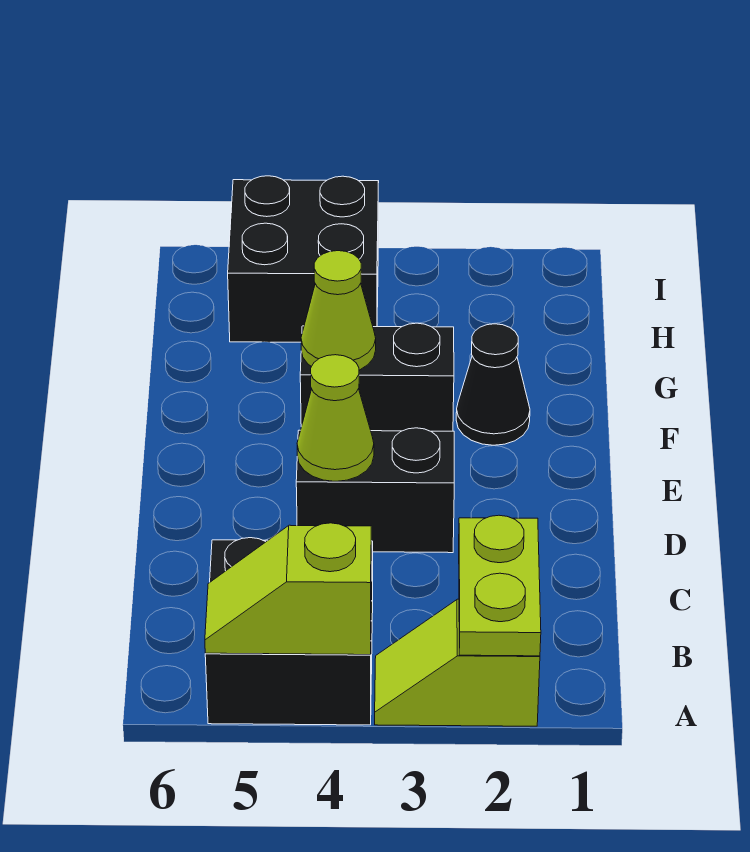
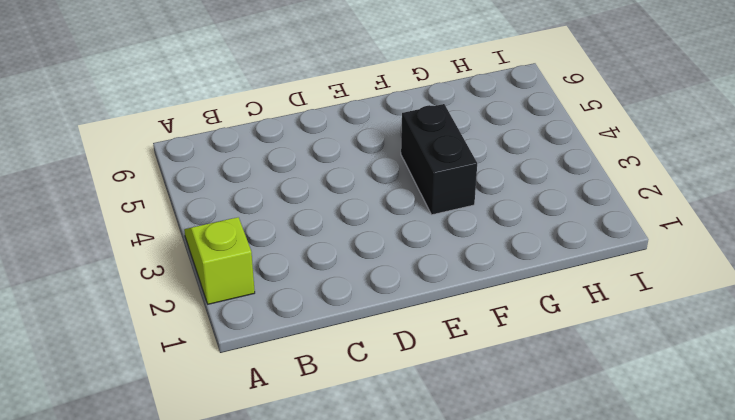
none -> black 2x2 brick [205,538,373,725]
none -> black 1x2 brick [296,428,454,553]

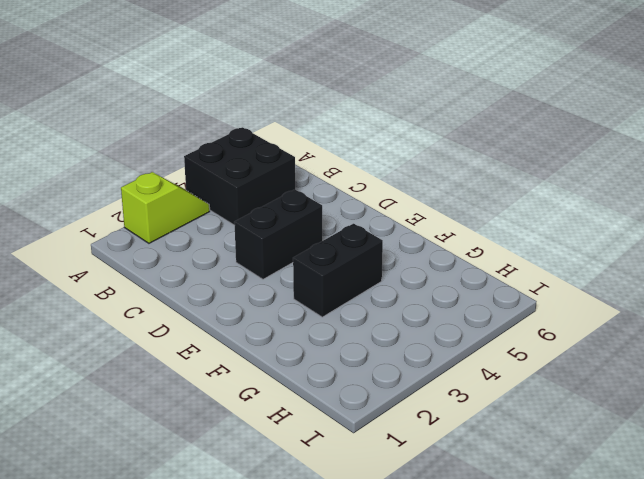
none -> black 1x1 cone [456,324,530,445]
none -> black 2x2 brick [228,176,379,342]

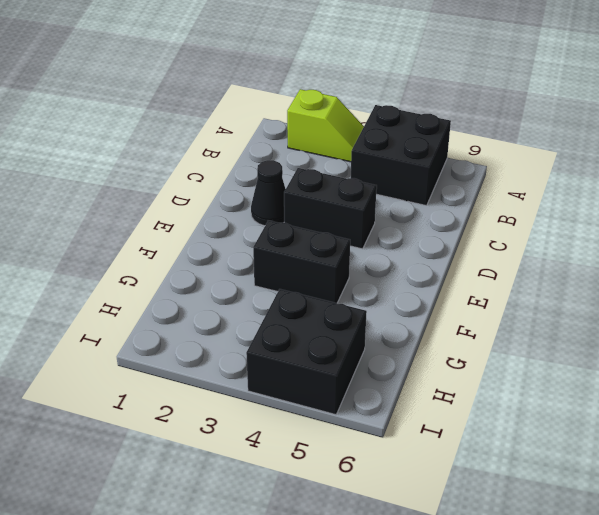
black 1x1 cone [251,160,286,226] -> black 1x1 cone moved to [456,324,530,445]
none -> lime 1x2 plate [459,515,541,656]
none -> lime 1x2 slope [205,523,372,655]

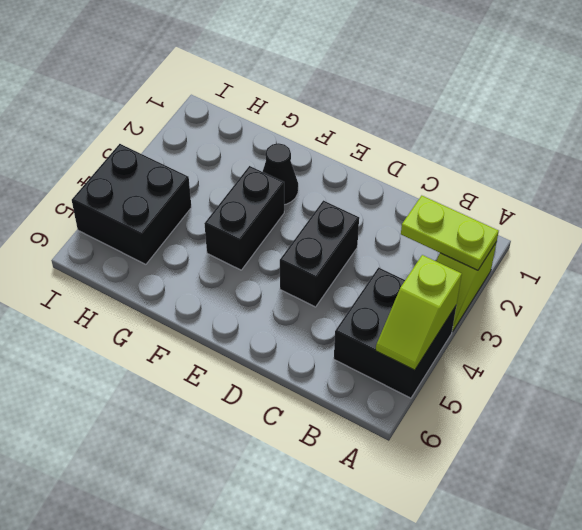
none -> lime 1x1 cone [297,355,374,481]
none -> lime 1x1 cone [301,251,376,370]

